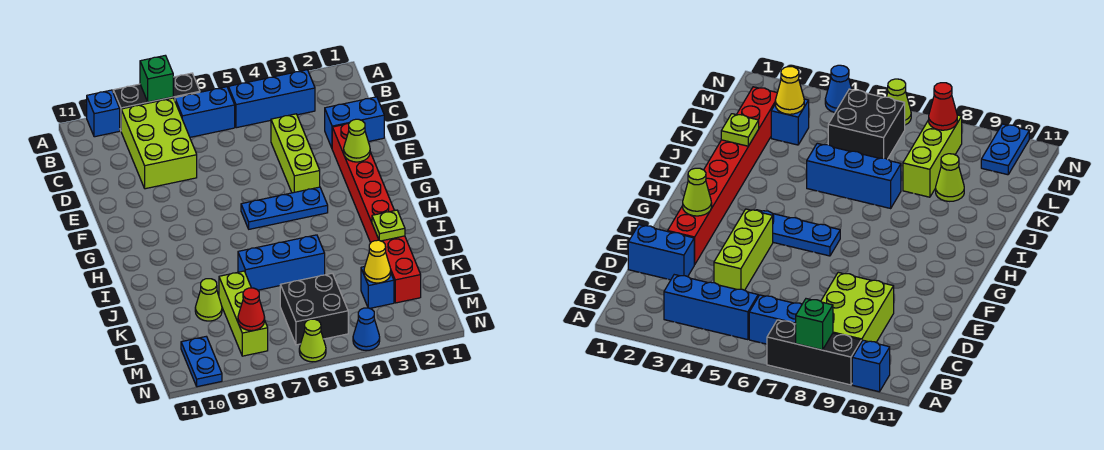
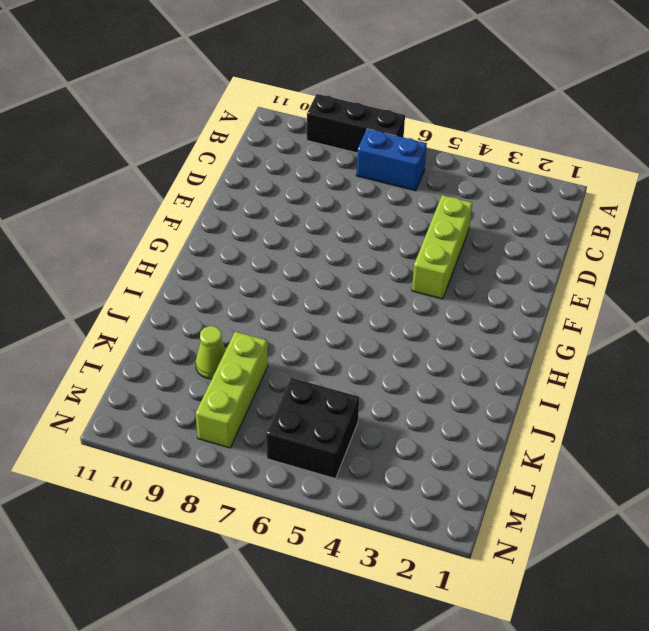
none -> blue 1x1 brick [87,90,120,137]
none -> blue 1x3 brick [228,70,315,128]
none -> lime 2x3 brick [121,98,197,189]

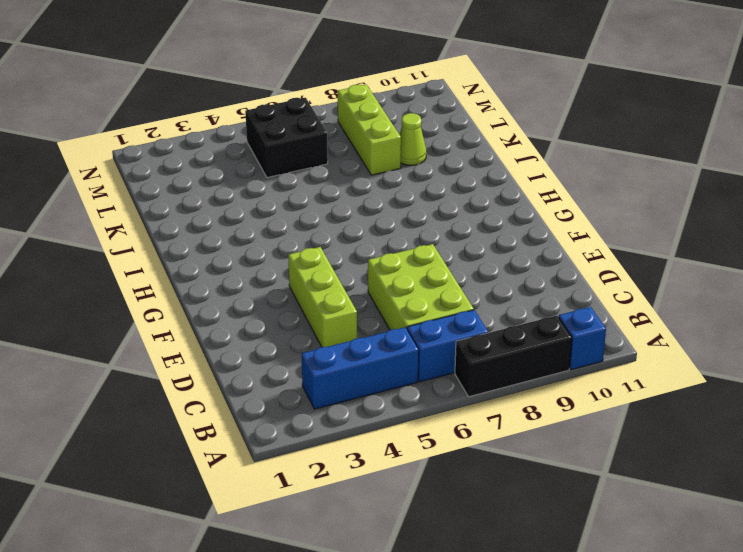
lime 2x3 brick [368,244,474,330] -> lime 2x3 brick moved to [121,98,197,189]
none -> blue 1x2 brick [325,97,384,148]
none -> red 1x8 brick [332,124,421,303]
none -> blue 1x3 plate [241,187,328,229]

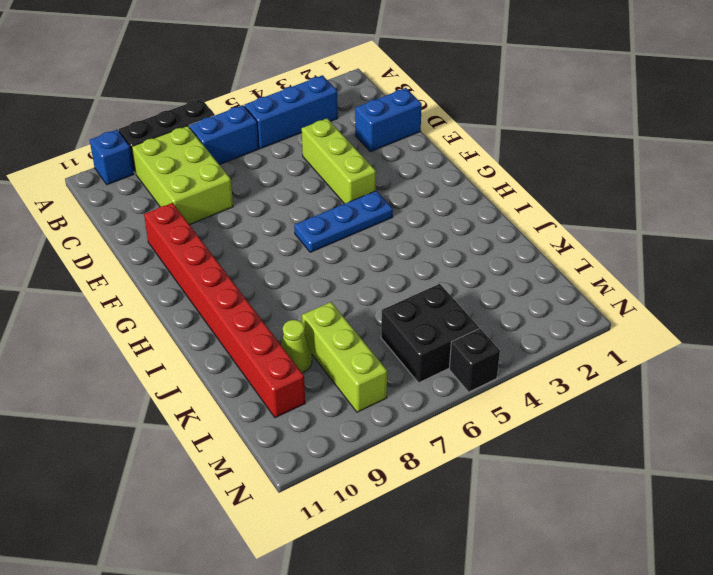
red 1x8 brick [144,203,305,418] -> red 1x8 brick moved to [332,124,421,303]
black 1x1 brick [449,329,500,392] -> none
none -> blue 1x3 brick [238,235,325,290]
none -> blue 1x1 brick [361,267,394,308]
none -> blue 1x2 plate [181,336,222,387]

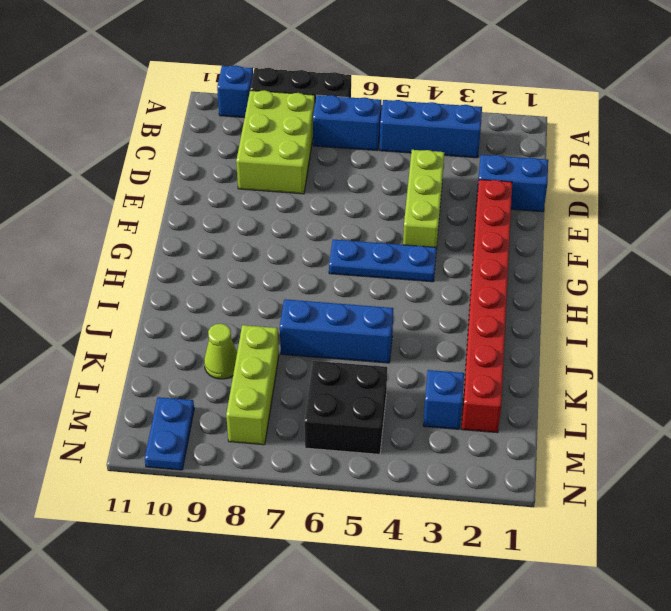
none -> blue 1x1 cone [353,308,380,351]
none -> lime 1x1 cone [299,319,326,362]
none -> green 1x1 brick [140,55,173,102]

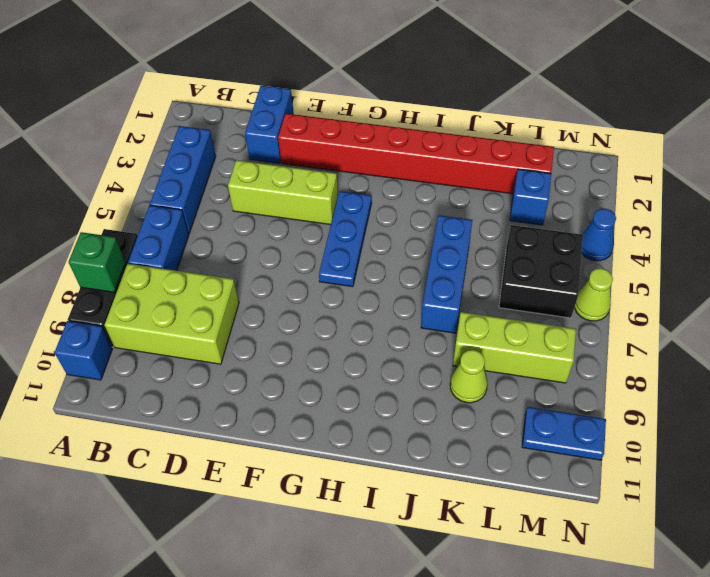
none -> lime 1x1 cone [344,119,370,162]
none -> lime 1x1 plate [372,210,405,241]
none -> yellow 1x1 cone [364,240,391,283]

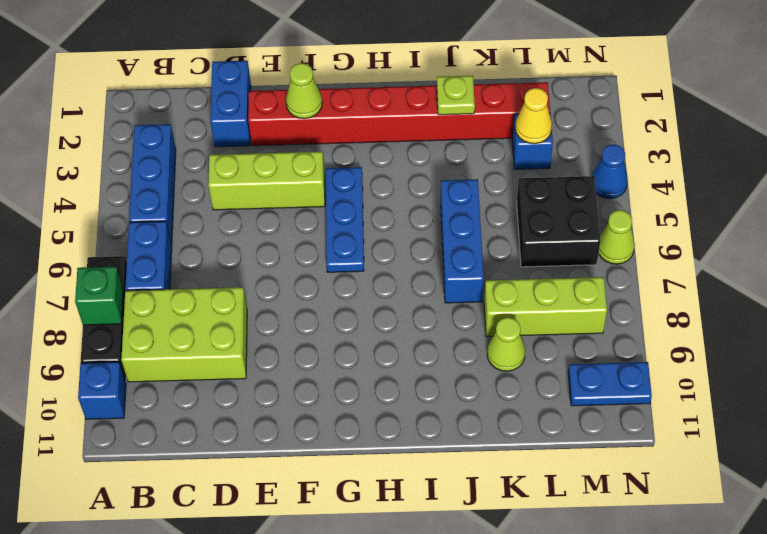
none -> red 1x1 cone [238,288,265,331]

